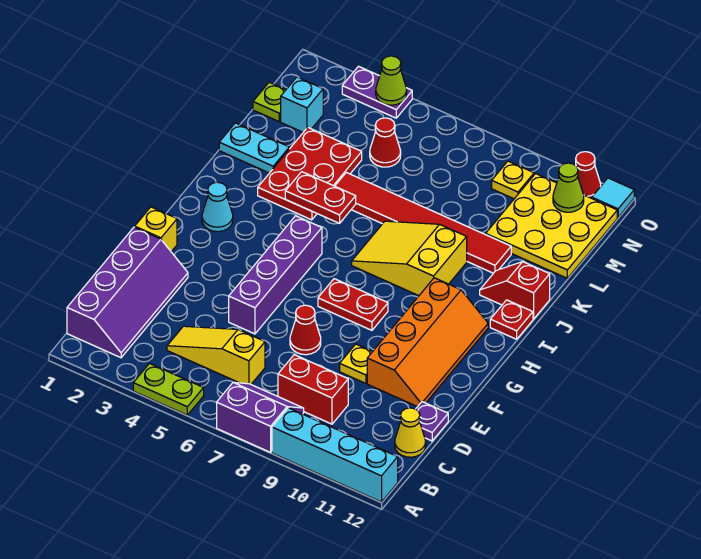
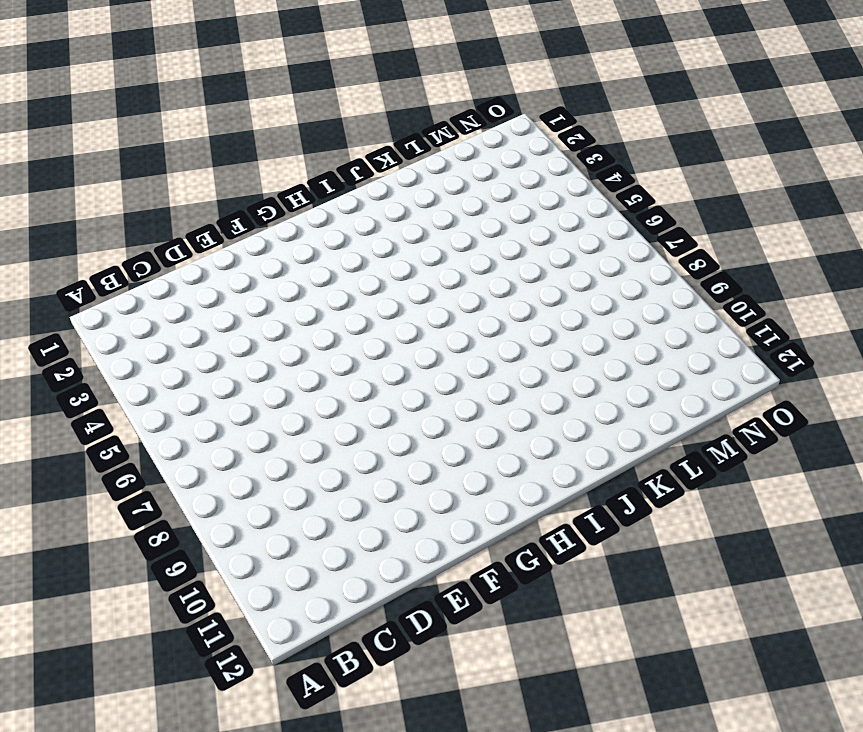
none -> lime 1x2 plate [133,363,204,415]
none -> purple 2x2 slope [217,382,304,452]
none -> cyan 1x4 brick [272,408,398,502]
none -> purple 2x4 slope [67,227,188,358]

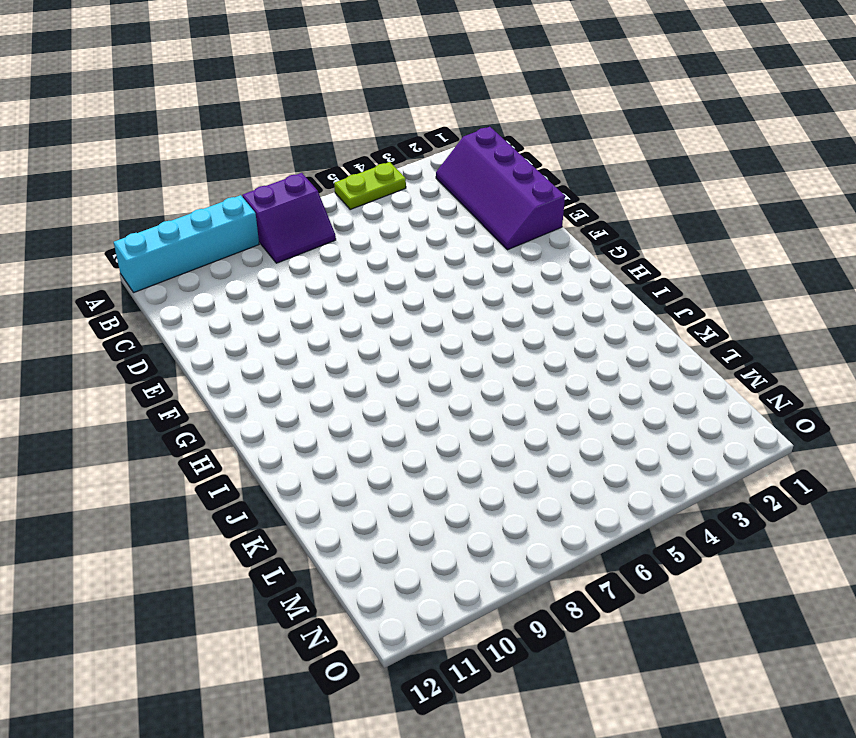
none -> yellow 1x3 slope [167,326,265,384]
none -> red 1x2 brick [278,355,348,424]
none -> yellow 1x1 cone [395,408,426,457]
none -> purple 1x1 plate [416,402,448,441]

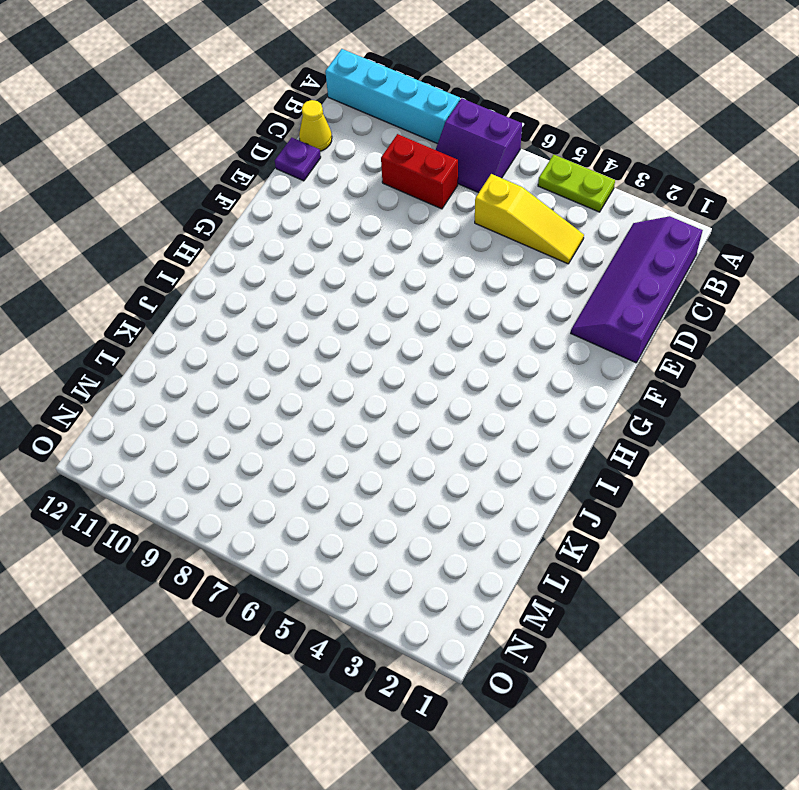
none -> purple 1x4 brick [229,216,322,334]
none -> red 1x1 cone [290,305,321,355]
none -> yellow 1x1 plate [340,344,373,383]
none -> orange 2x4 slope [367,278,488,407]

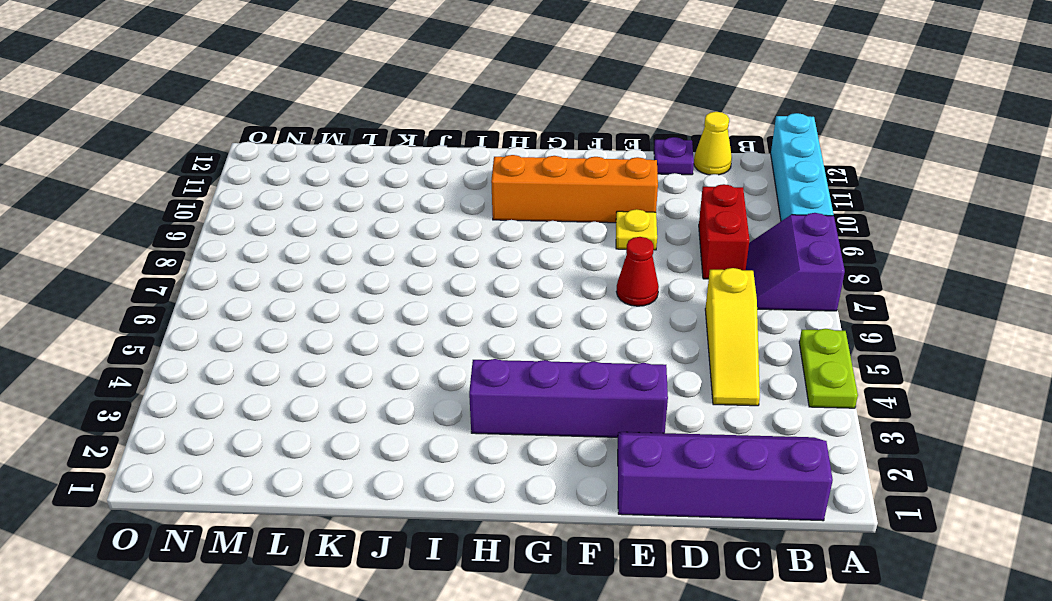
purple 1x4 brick [469,359,668,437] -> purple 1x4 brick moved to [229,216,322,334]
none -> yellow 1x1 brick [135,207,177,252]
none -> red 1x2 plate [318,279,388,330]
none -> cyan 1x1 cone [202,182,233,232]
none -> yellow 2x3 slope [352,221,467,296]

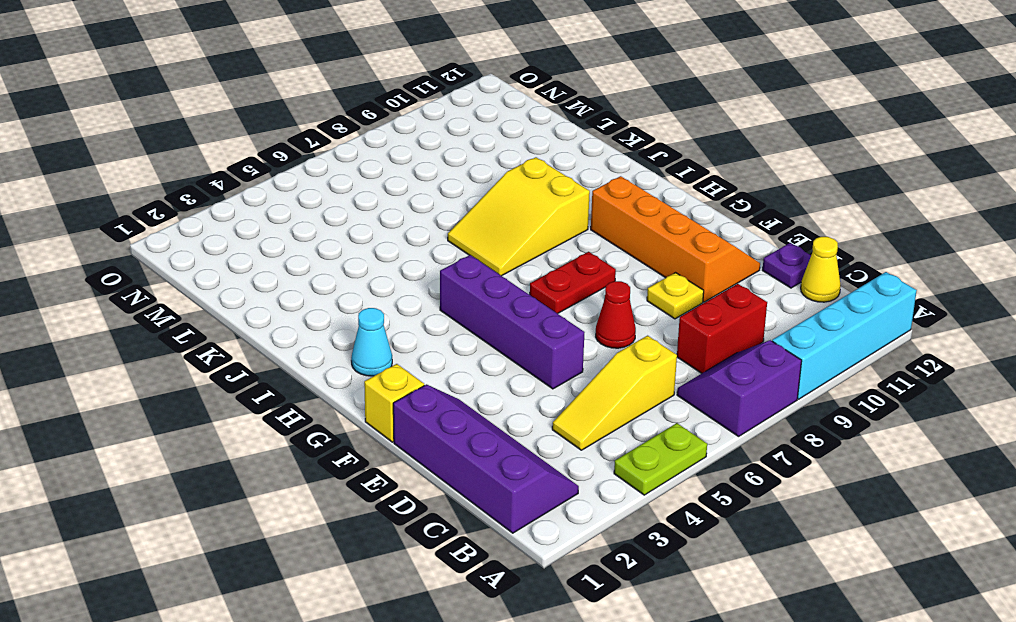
none -> red 1x1 plate [490,300,533,339]
none -> red 2x3 plate [258,128,362,220]
none -> red 1x2 slope [480,262,550,319]
none -> cyan 1x2 plate [219,123,289,173]

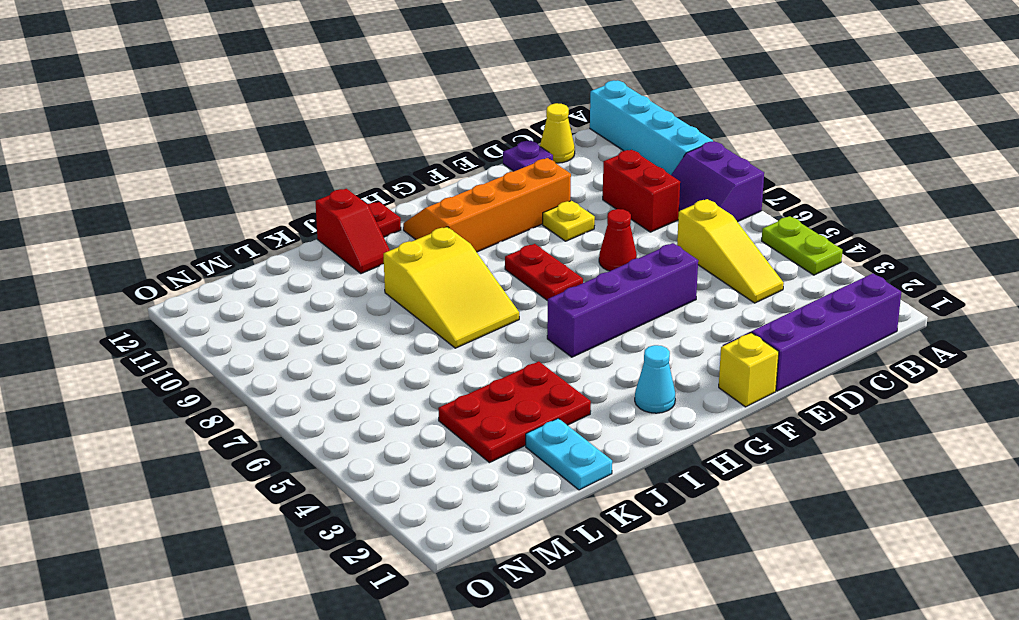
none -> red 1x6 tile [335,173,511,273]
none -> yellow 3x3 plate [486,174,617,278]
none -> lime 1x1 plate [253,82,286,121]
none -> cyan 1x1 brick [281,77,323,132]

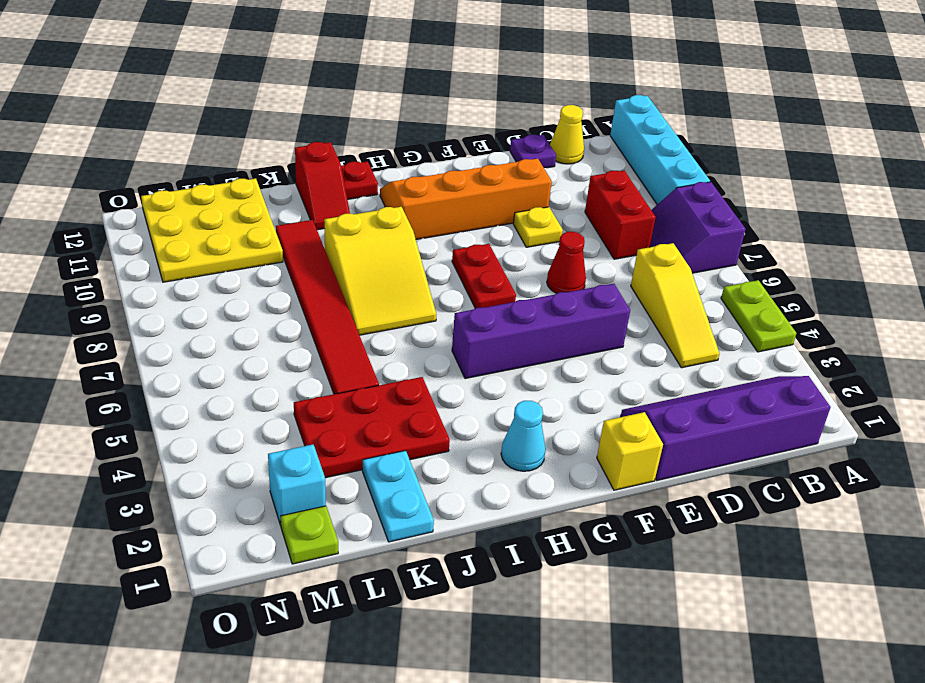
none -> red 1x1 cone [370,118,401,167]
none -> yellow 1x1 plate [492,161,534,199]
none -> purple 1x2 plate [342,66,412,118]
none -> red 1x1 cone [576,152,601,198]

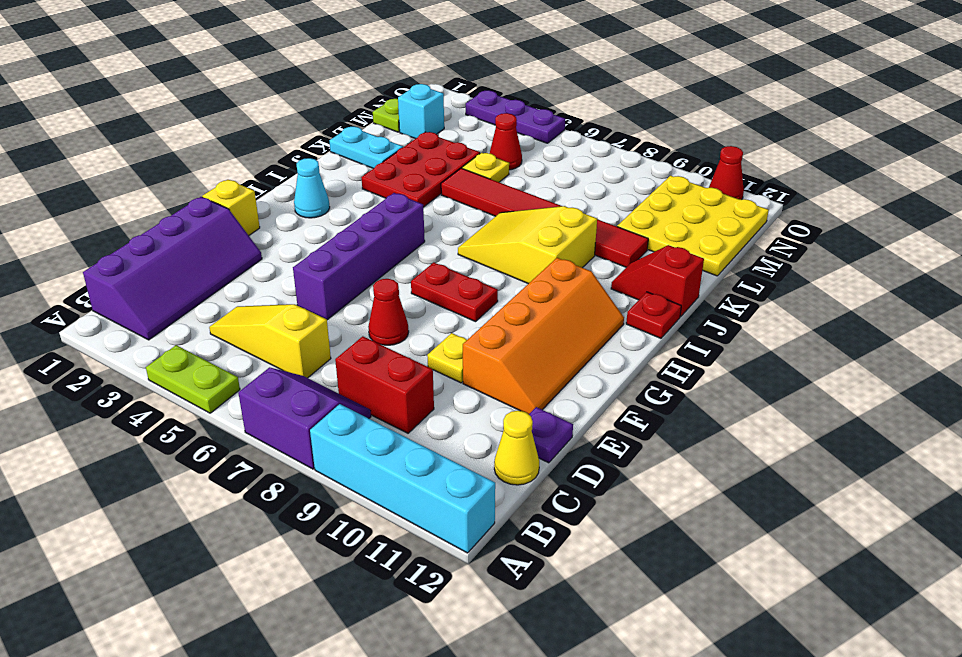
yellow 1x1 plate [462,153,509,182] -> yellow 1x1 plate moved to [492,161,534,199]
purple 1x3 plate [466,90,565,143] -> purple 1x2 plate [342,66,412,118]
none -> cyan 1x1 tile [592,178,634,217]
none -> red 1x2 plate [285,172,356,223]
none -> lime 1x1 cone [553,163,584,212]
none -> lime 1x1 cone [376,56,407,105]

